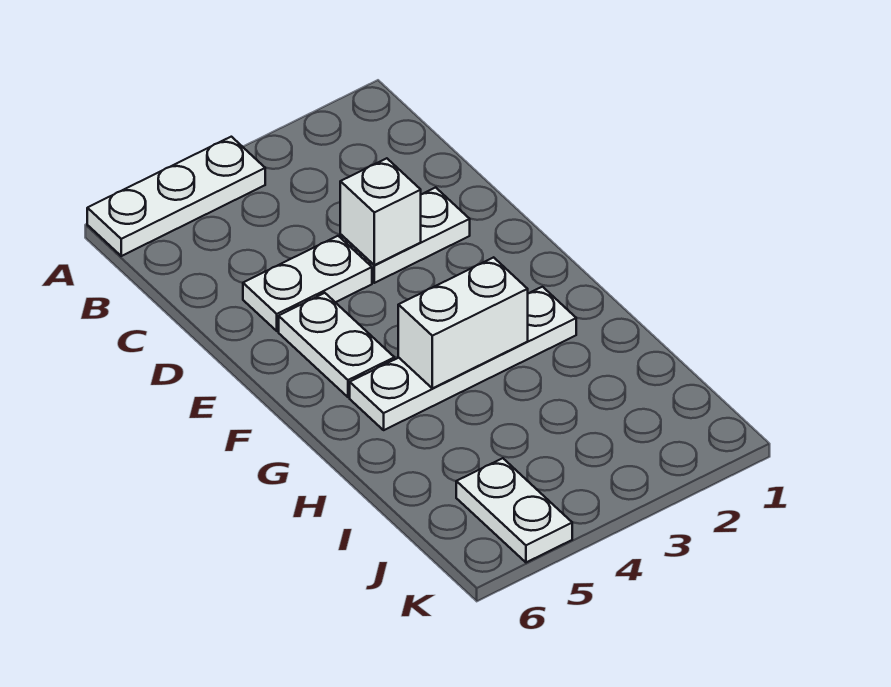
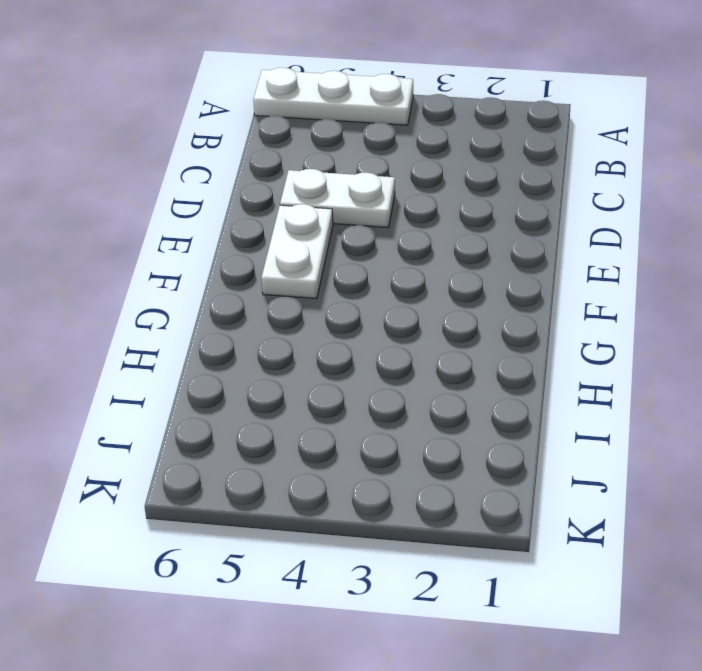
none -> white 1x2 plate [340,187,470,283]
none -> white 1x4 plate [350,287,576,430]

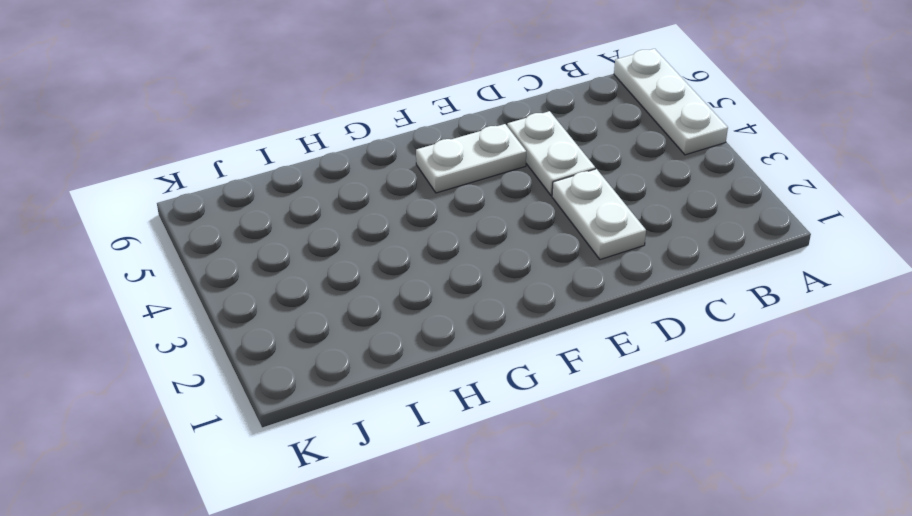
none -> white 1x4 plate [350,287,576,430]
none -> white 1x2 plate [456,458,572,562]

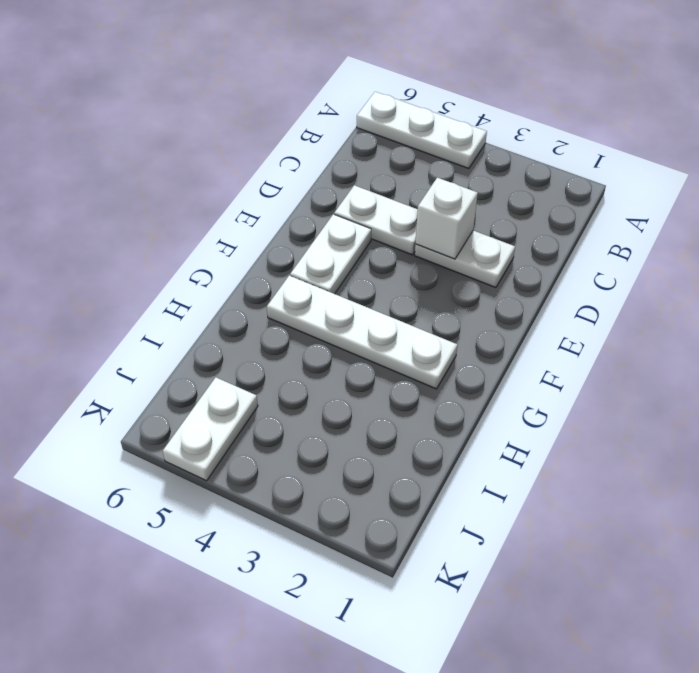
none -> white 1x2 brick [398,257,528,388]

